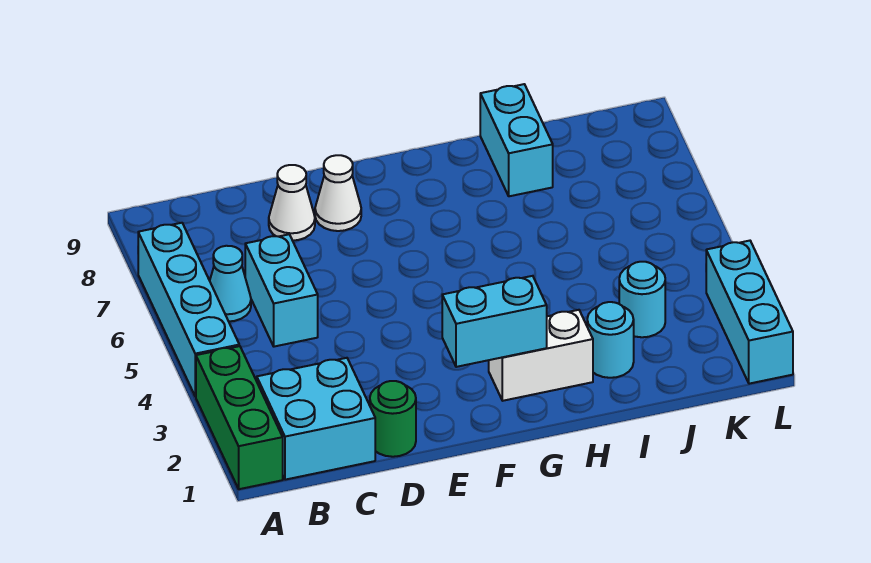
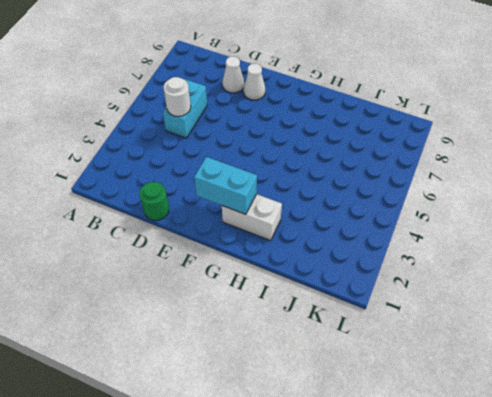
white 1x1 round brick [164,77,191,116] -> none
none -> green 1x3 brick [196,346,283,489]
none -> cyan 1x4 brick [138,223,239,397]
none -> cyan 2x2 brick [257,358,375,480]

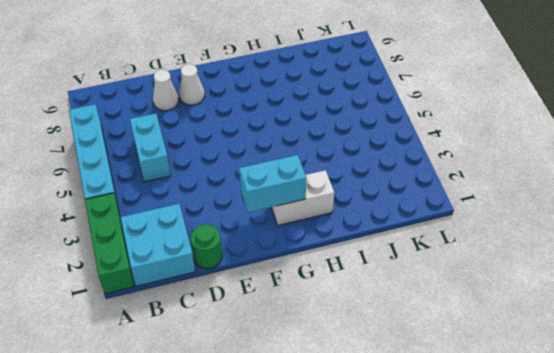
none -> cyan 1x1 cone [210,246,251,321]
none -> cyan 1x1 round brick [587,302,634,378]
none -> cyan 1x2 brick [480,84,553,196]

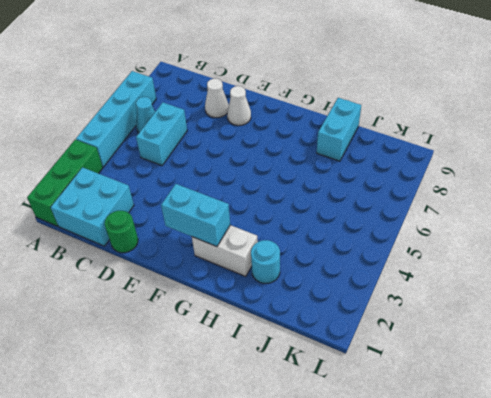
none -> cyan 1x1 round brick [619,262,665,337]
none -> cyan 1x3 brick [706,241,793,384]

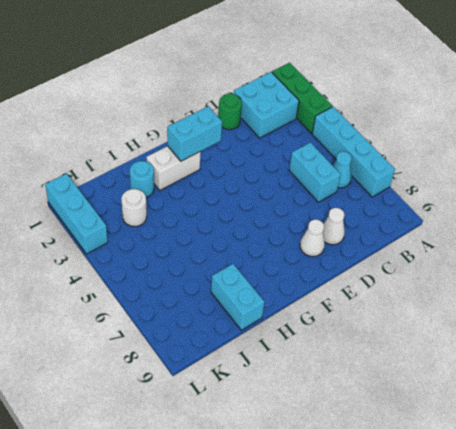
white 1x1 round brick [121,189,147,226] -> cyan 1x1 round brick [619,262,665,337]

